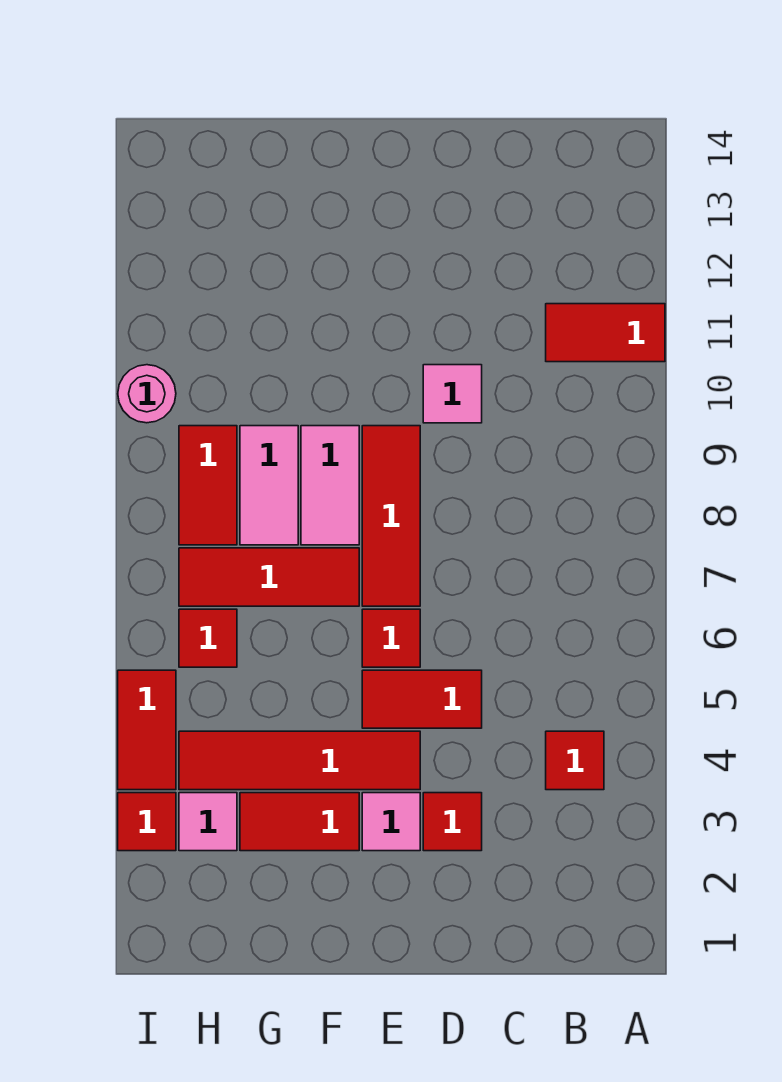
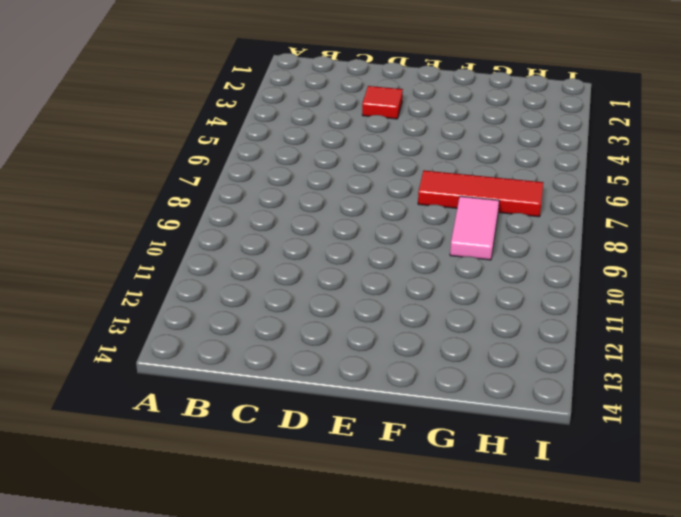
none -> red 1x2 tile [546,304,665,362]
none -> red 1x1 tile [546,731,604,790]
none -> red 1x2 tile [362,670,482,728]

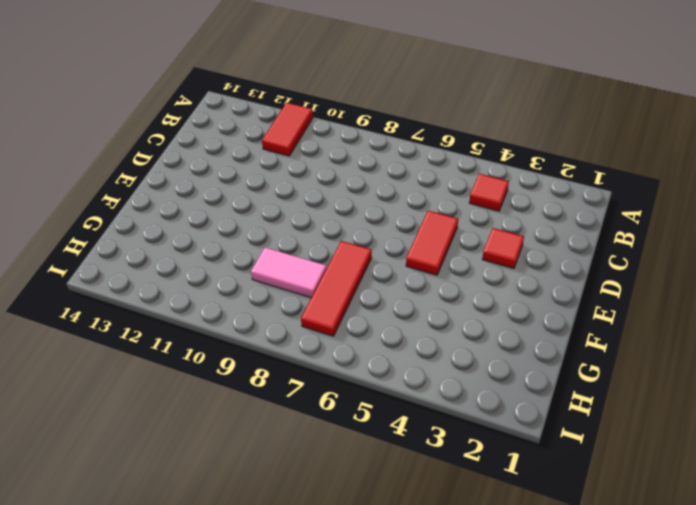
none -> pink 1x1 tile [423,365,482,423]
none -> pink 1x1 tile [362,793,420,851]
none -> red 1x4 tile [179,731,420,790]

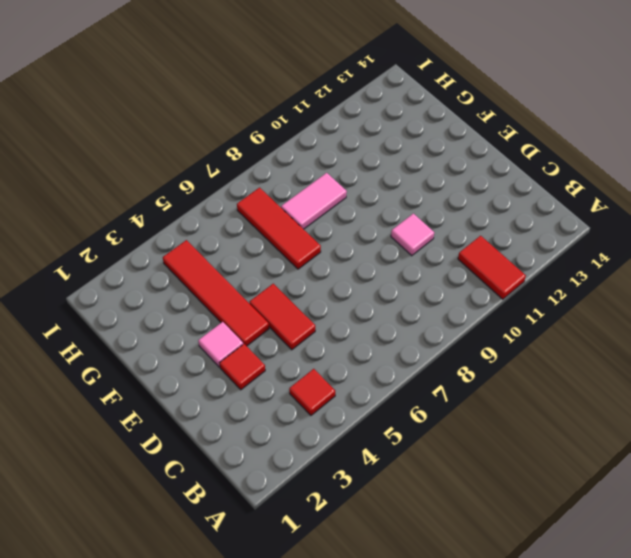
none -> red 1x1 tile [362,609,420,667]
none -> red 1x3 tile [362,426,420,606]
none -> red 1x2 tile [240,793,359,851]

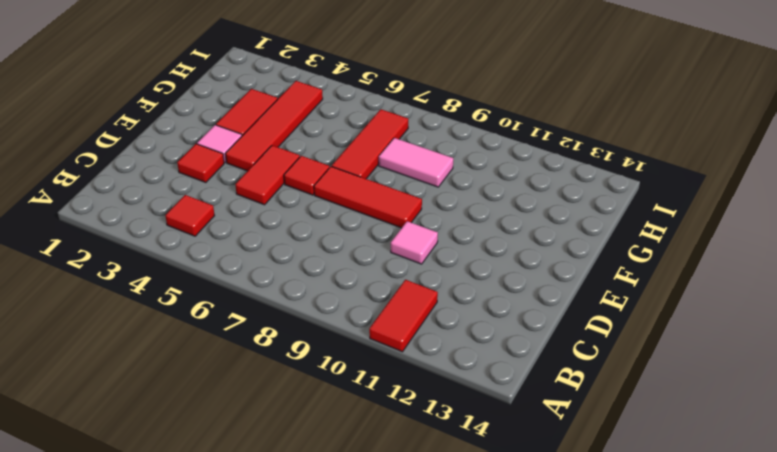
none -> pink 1x2 tile [301,426,359,545]
none -> pink 1x1 tile [179,793,237,851]
none -> red 1x1 tile [179,609,237,667]

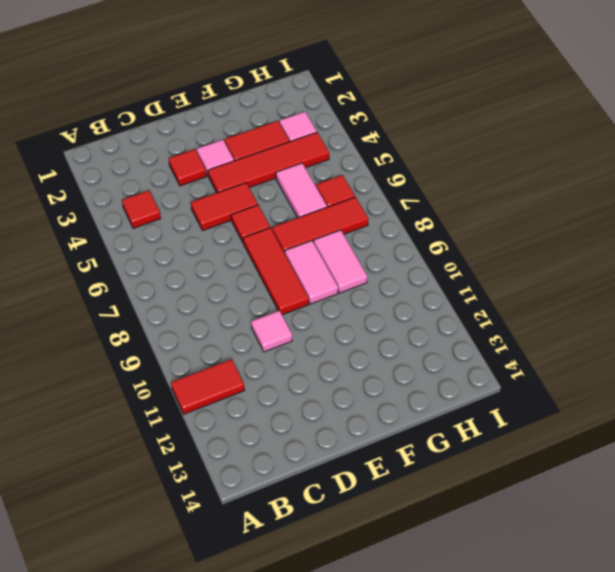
pink 1x2 tile [276,163,327,218] -> none
none -> red 1x2 tile [179,426,237,545]
none -> red 1x1 tile [118,793,176,851]
none -> red 1x2 tile [118,670,176,790]

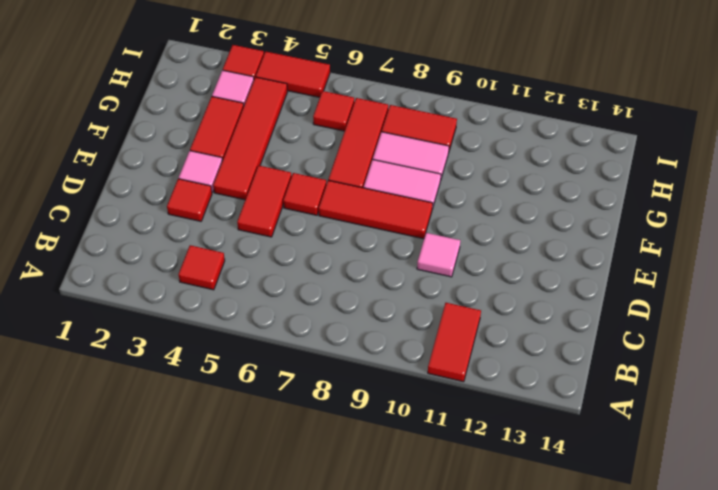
none -> pink 1x1 round brick [118,365,176,423]

